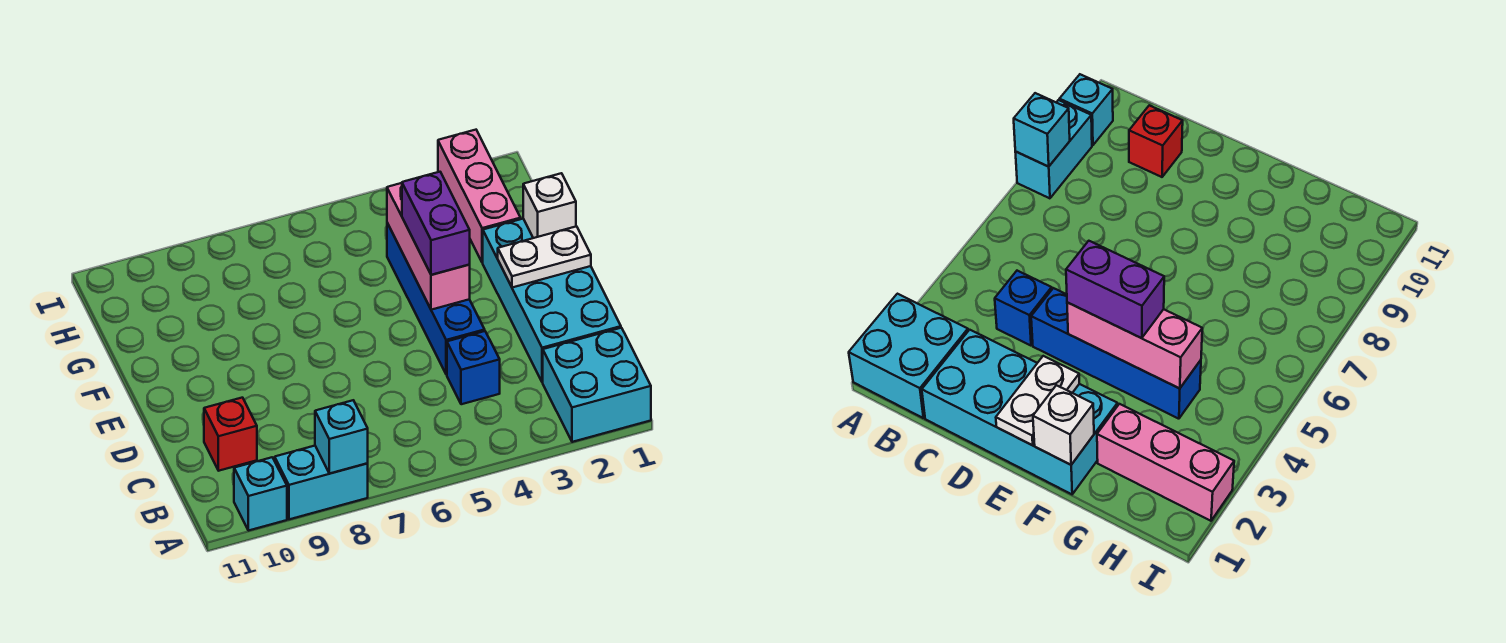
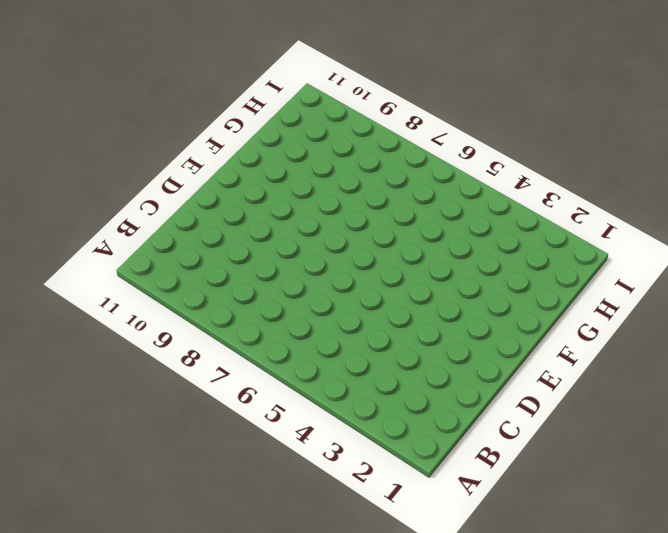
none -> cyan 2x2 brick [543,328,651,442]
none -> cyan 1x2 brick [275,446,368,519]
none -> cyan 1x1 brick [234,457,287,531]

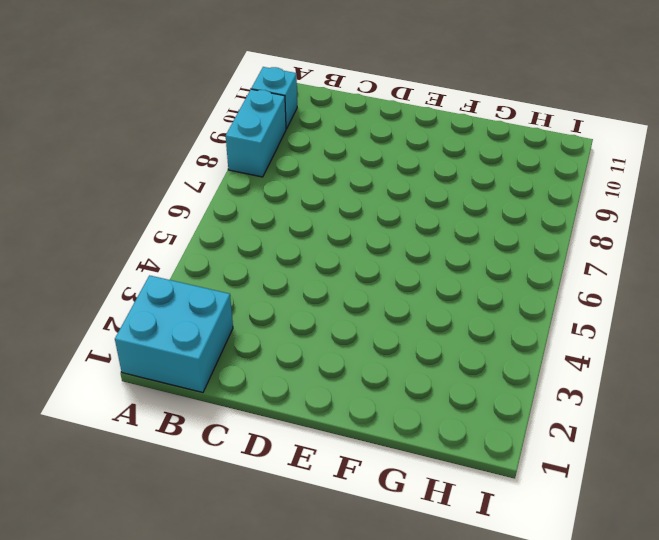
none -> cyan 2x4 brick [483,219,621,382]
none -> blue 1x1 brick [447,331,500,404]
none -> red 1x1 brick [204,398,257,471]

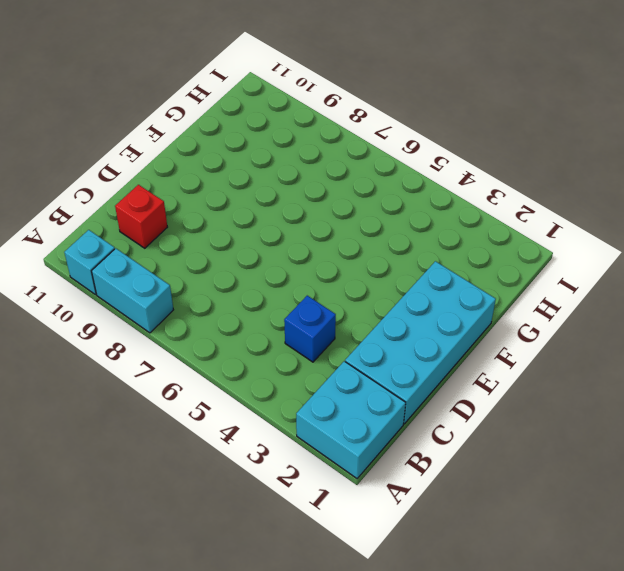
none -> blue 1x4 brick [387,223,485,374]
none -> pink 1x3 brick [438,130,521,263]
none -> cyan 1x1 brick [315,400,368,474]

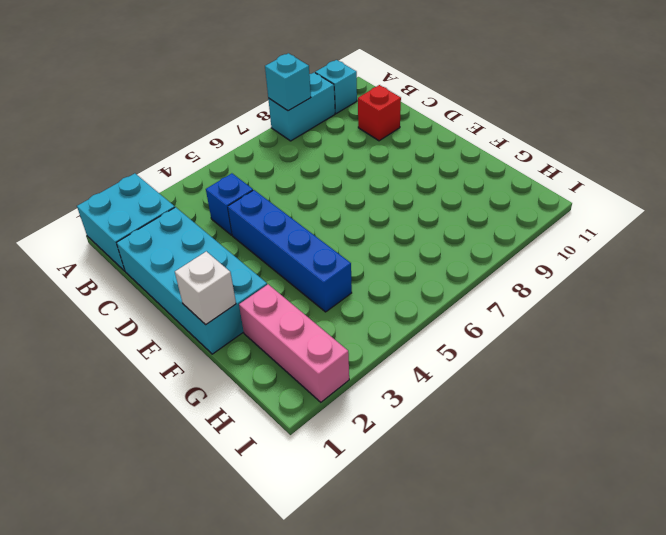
none -> white 1x2 plate [498,226,591,288]
none -> pink 1x3 brick [387,183,470,310]
none -> purple 1x2 brick [402,172,470,275]

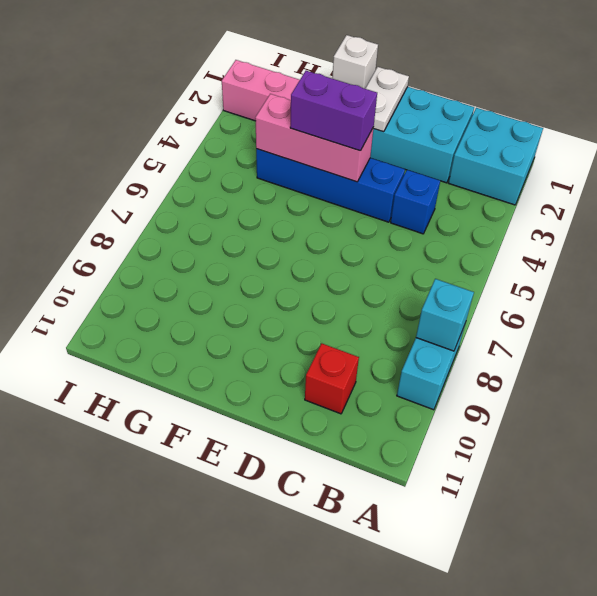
none -> cyan 1x1 brick [234,457,287,531]

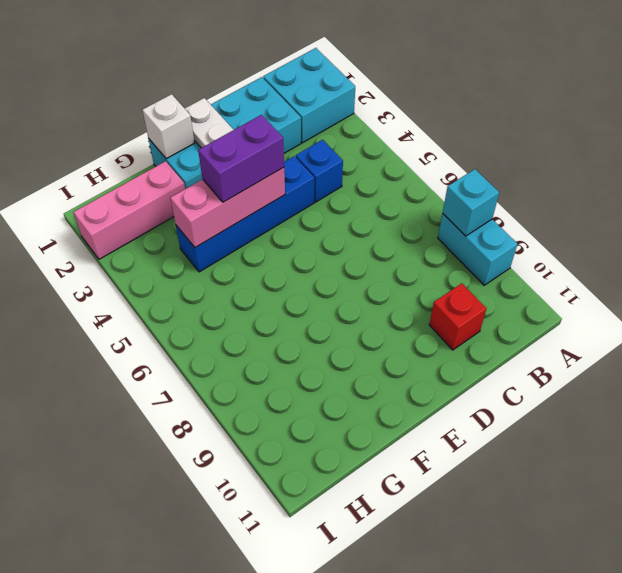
none -> cyan 1x1 brick [234,457,287,531]

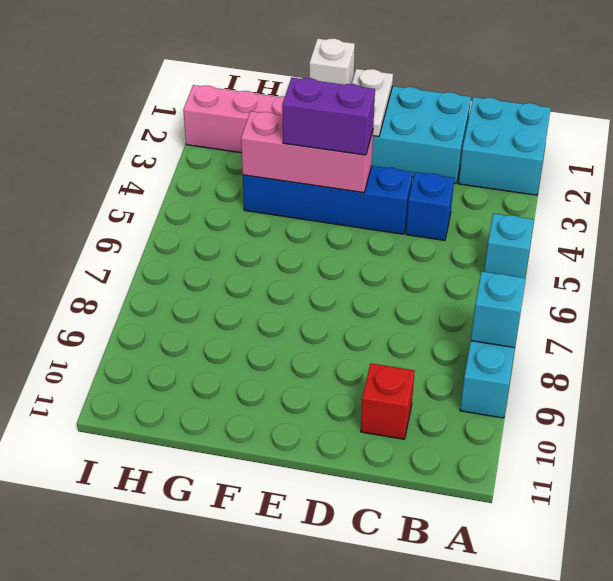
cyan 1x1 brick [484,213,534,278] -> cyan 1x1 brick moved to [234,457,287,531]

